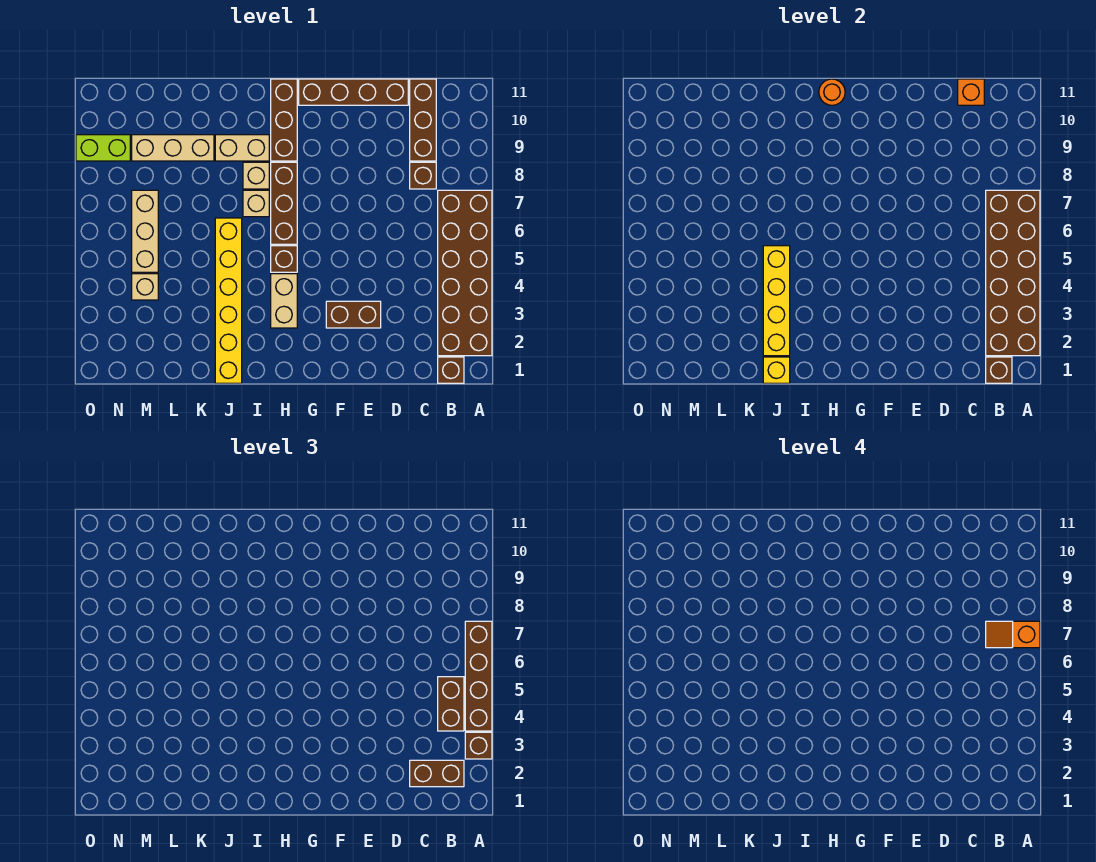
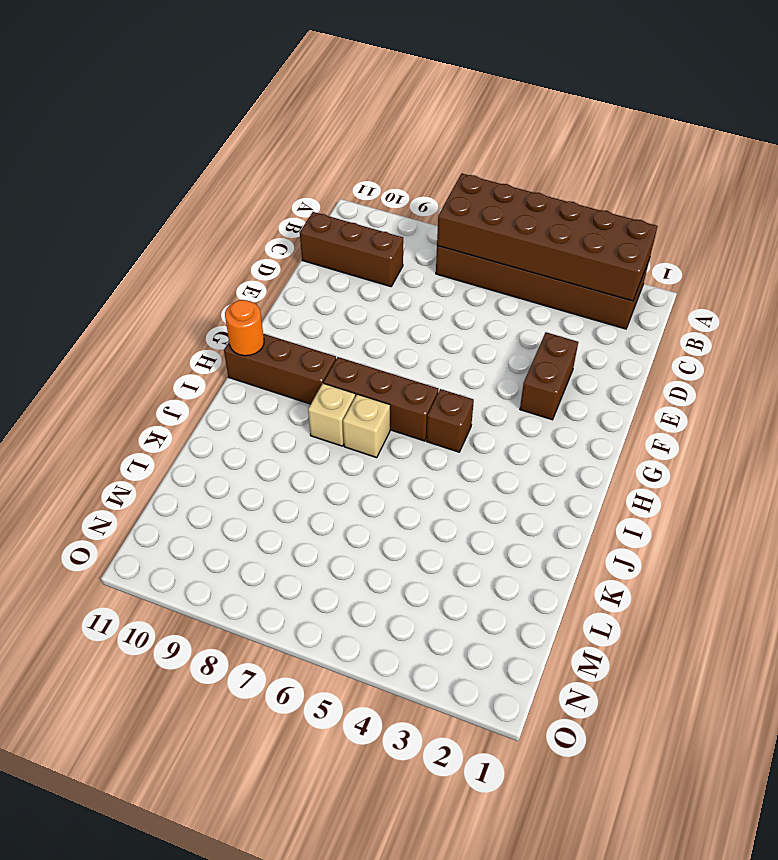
none -> brown 1x1 brick [438,357,464,383]
none -> brown 1x1 brick [410,162,436,189]
none -> brown 1x4 brick [299,79,408,105]

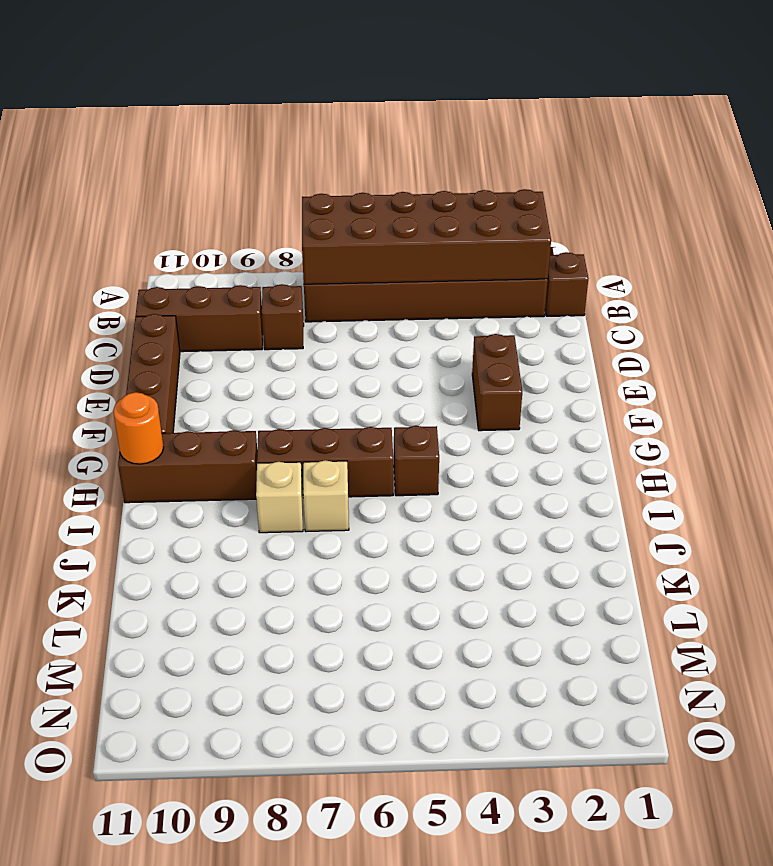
none -> tan 1x2 brick [271,274,297,328]
none -> tan 1x2 brick [215,135,269,161]
none -> yellow 1x6 brick [215,218,242,383]

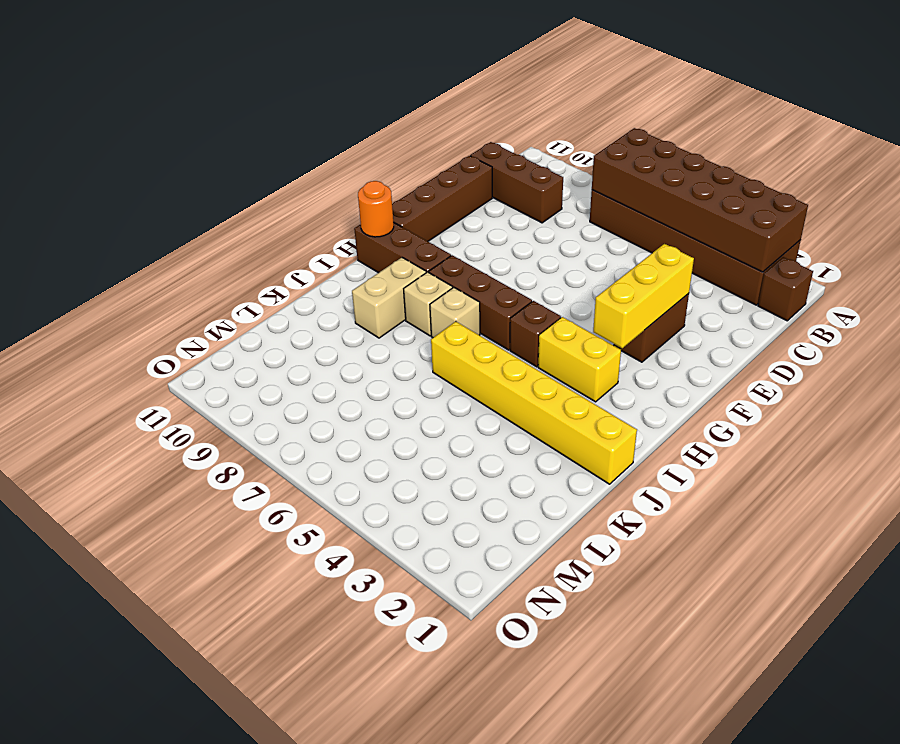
yellow 1x3 brick [593,244,694,348] -> none
yellow 1x2 brick [538,317,621,402] -> tan 1x2 brick [271,274,297,328]
none -> brown 1x1 brick [410,162,436,189]
none -> tan 1x3 brick [132,135,214,161]
none -> tan 1x1 brick [132,274,158,300]

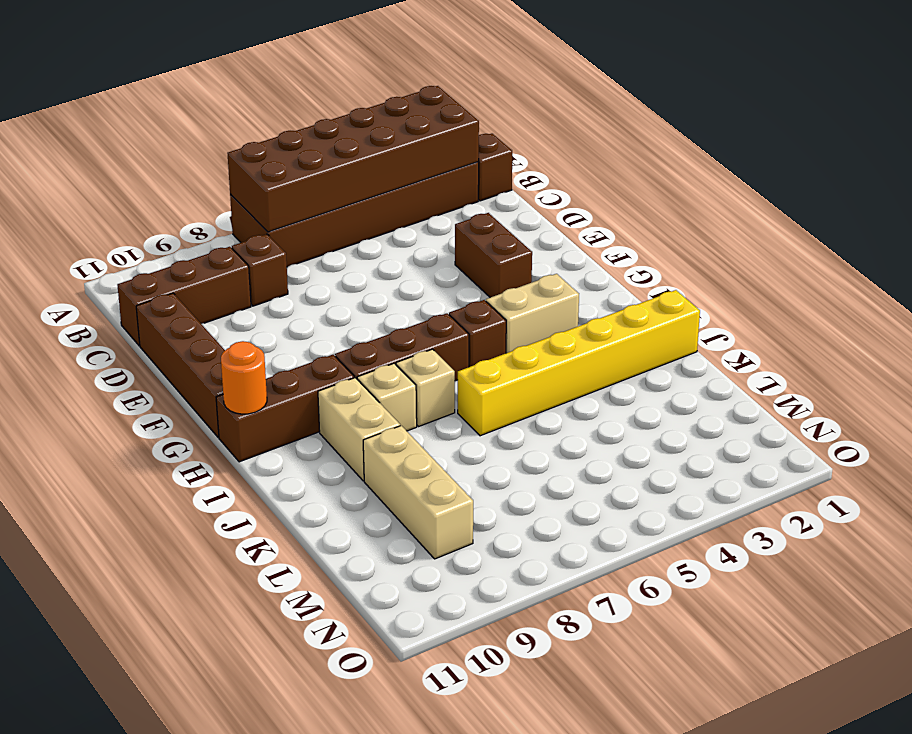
none -> tan 1x1 brick [132,274,158,300]
none -> tan 1x3 brick [132,190,158,272]
none -> lime 1x2 brick [76,135,130,161]

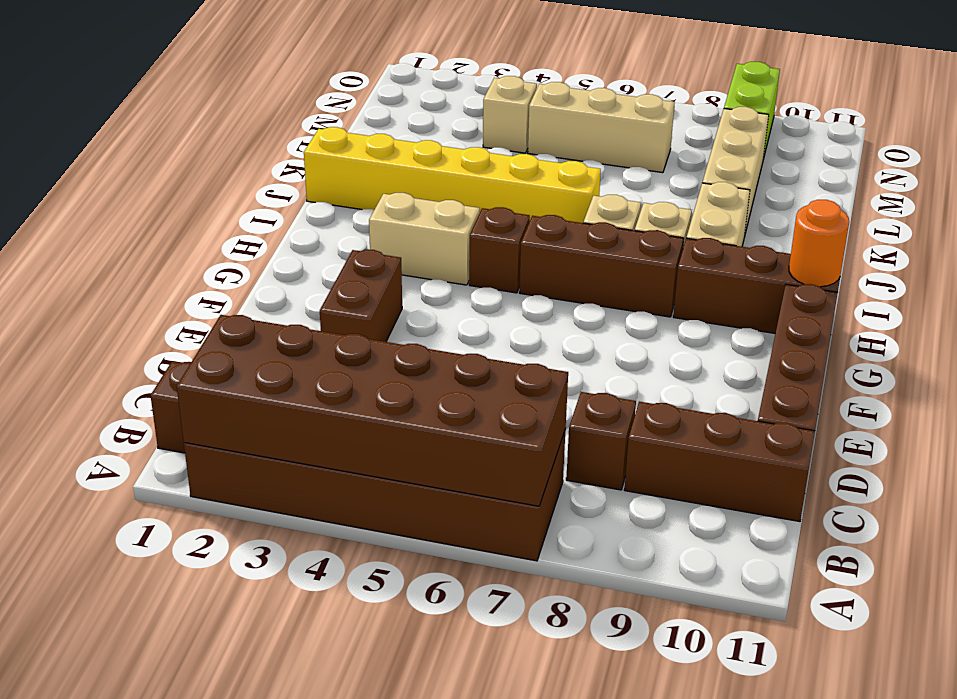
none -> brown 1x1 brick [986,357,1012,383]
none -> orange 1x1 brick [958,79,984,105]
none -> yellow 1x1 brick [763,357,790,383]

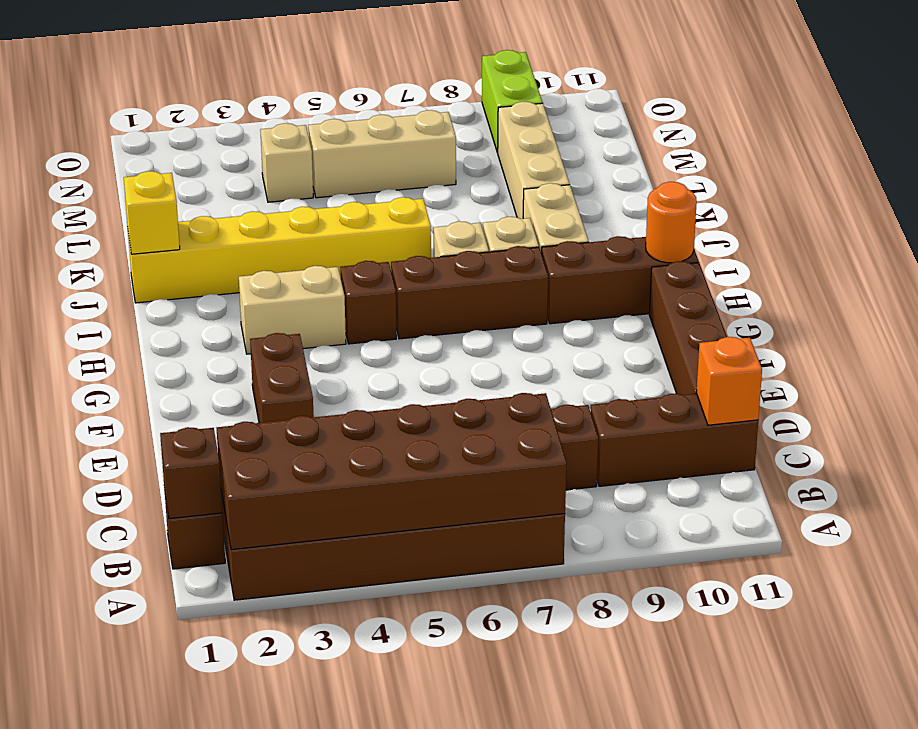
none -> yellow 1x4 brick [763,246,790,356]
none -> brown 1x1 brick [465,732,492,759]
none -> brown 1x4 brick [465,621,492,731]

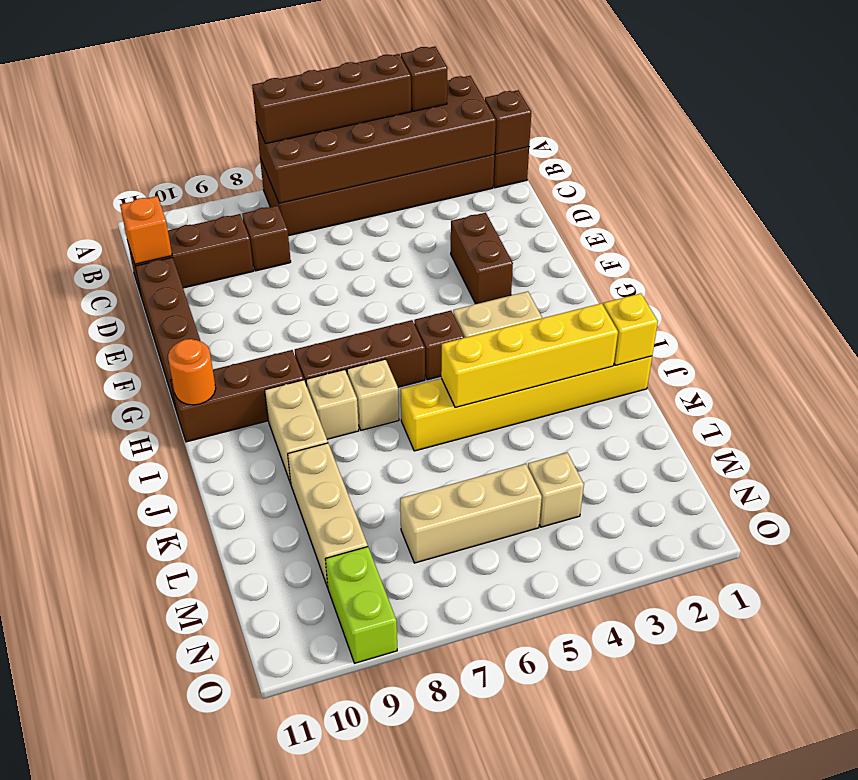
none -> brown 1x2 brick [410,760,464,787]
none -> brown 1x2 brick [438,677,464,731]
none -> orange 1x2 slope [986,621,1040,648]

